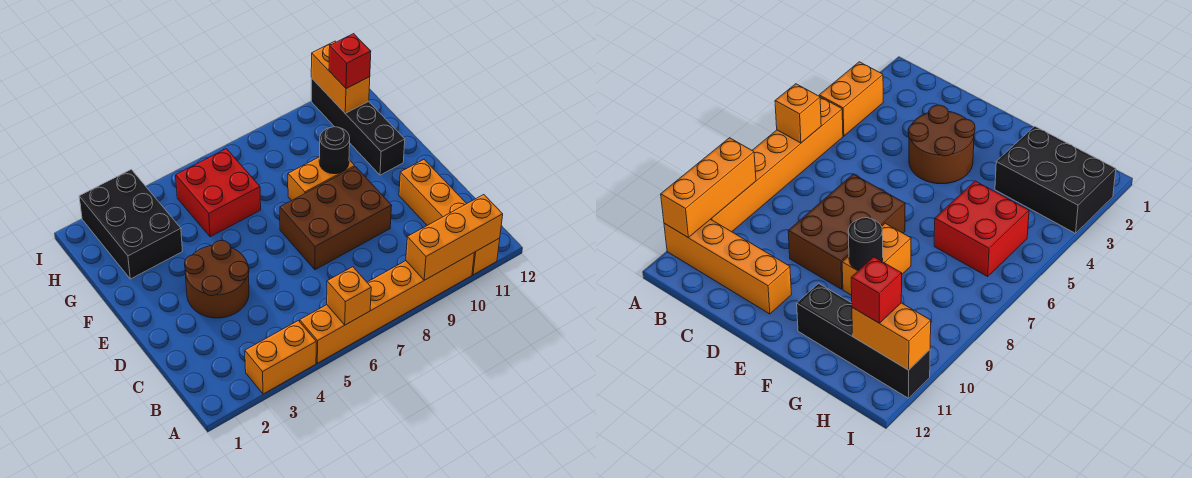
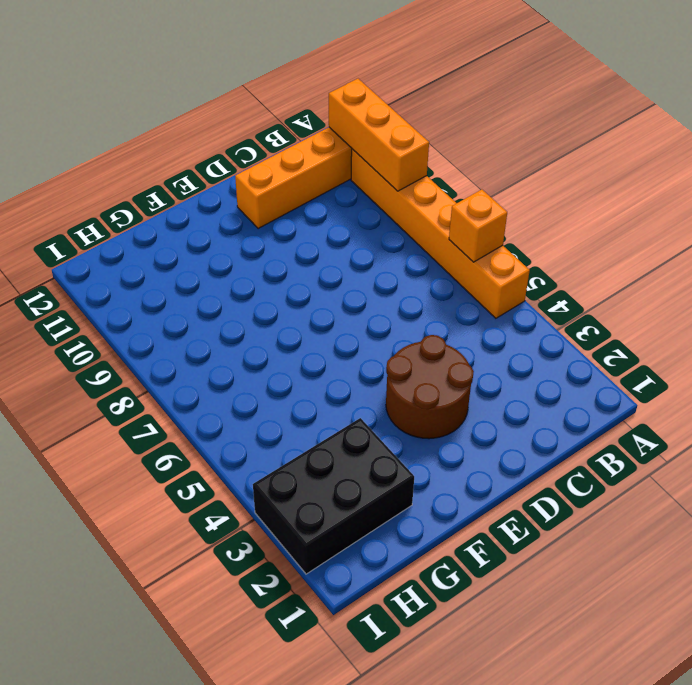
none -> orange 1x2 brick [245,321,316,394]
none -> brown 2x3 brick [280,167,392,270]
none -> orange 1x2 brick [288,157,355,201]

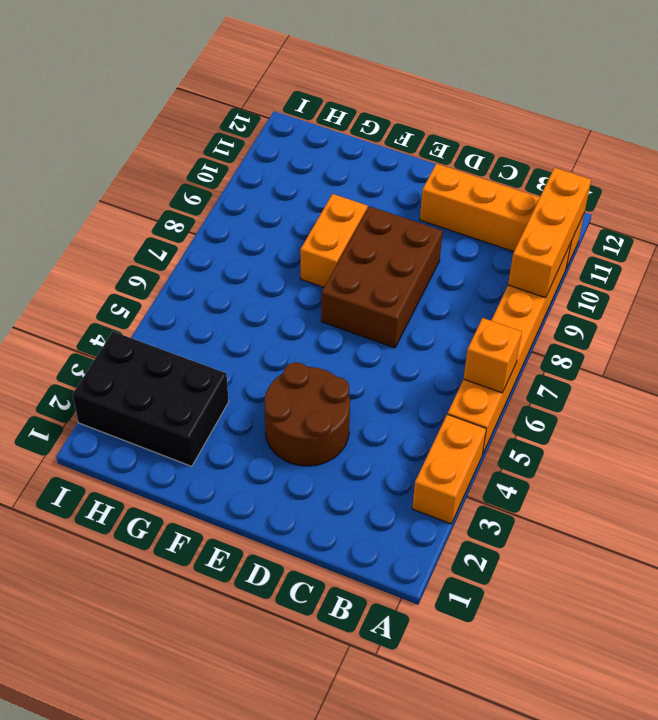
none -> black 1x4 brick [311,78,405,175]
none -> red 2x2 brick [176,149,261,237]
none -> black 1x1 round brick [319,127,350,174]

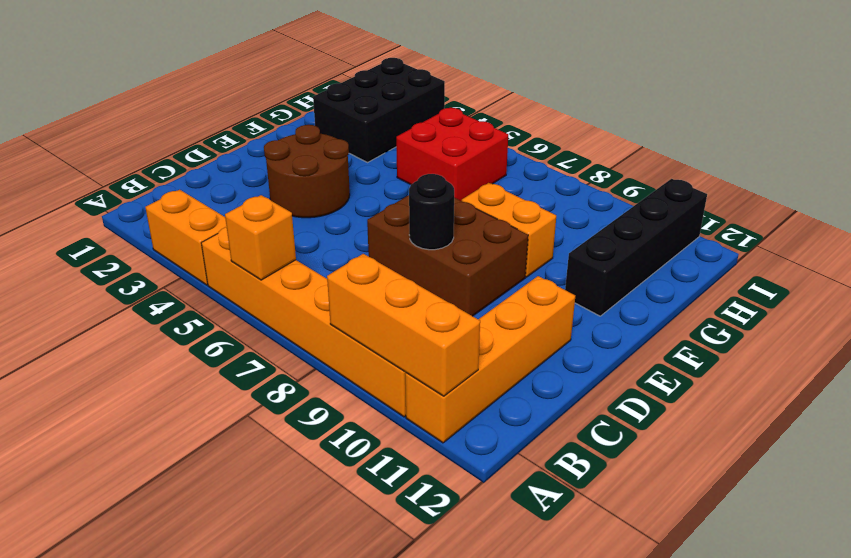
black 1x1 round brick [409,174,454,250] -> black 1x1 round brick moved to [319,127,350,174]
none -> orange 1x2 brick [311,41,370,113]
none -> red 1x1 brick [329,34,371,89]

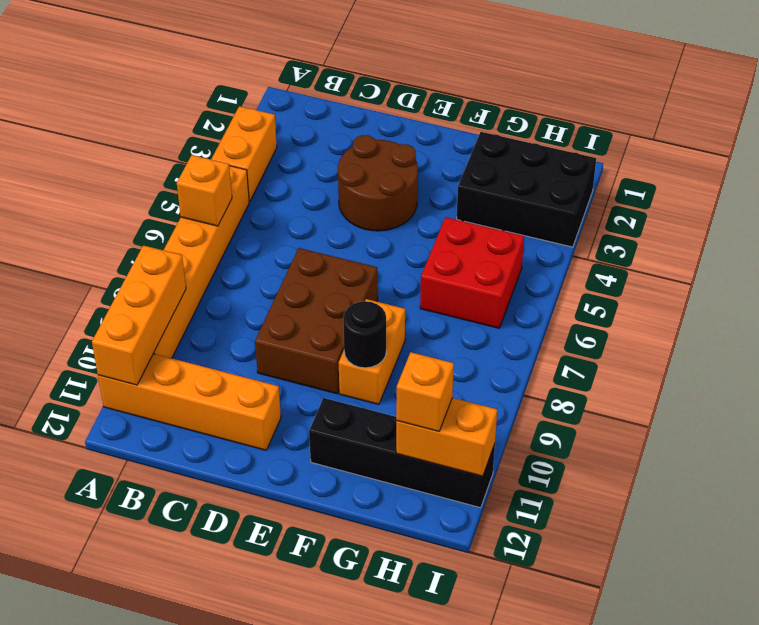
orange 1x1 brick [396,352,454,432] -> red 1x1 brick [329,34,371,89]

